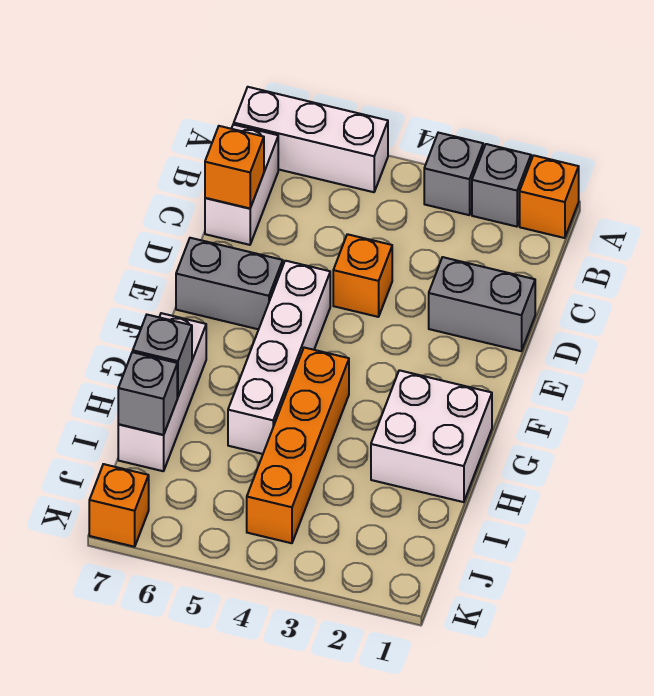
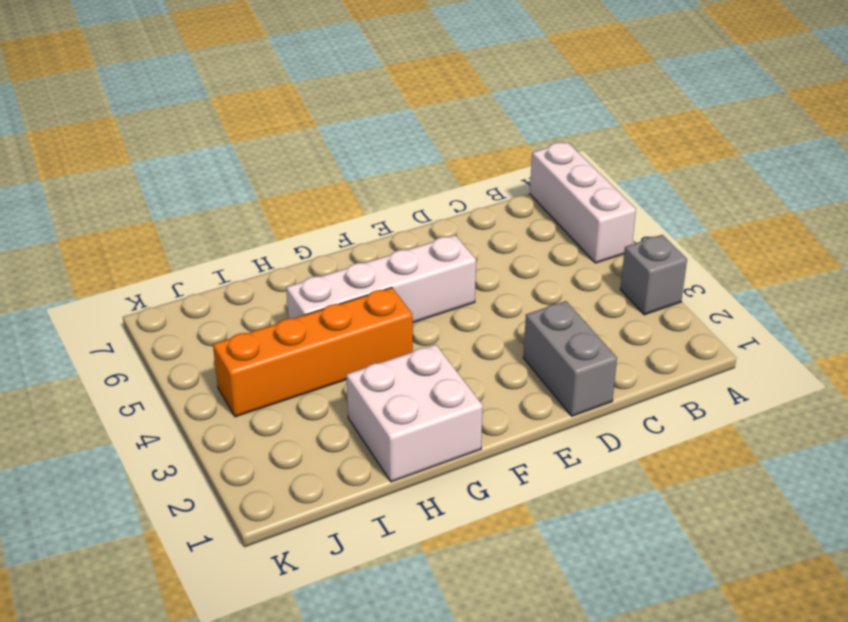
none -> orange 1x1 brick [520,155,579,238]
none -> grey 1x1 brick [472,144,531,227]
none -> white 1x2 brick [205,124,278,245]

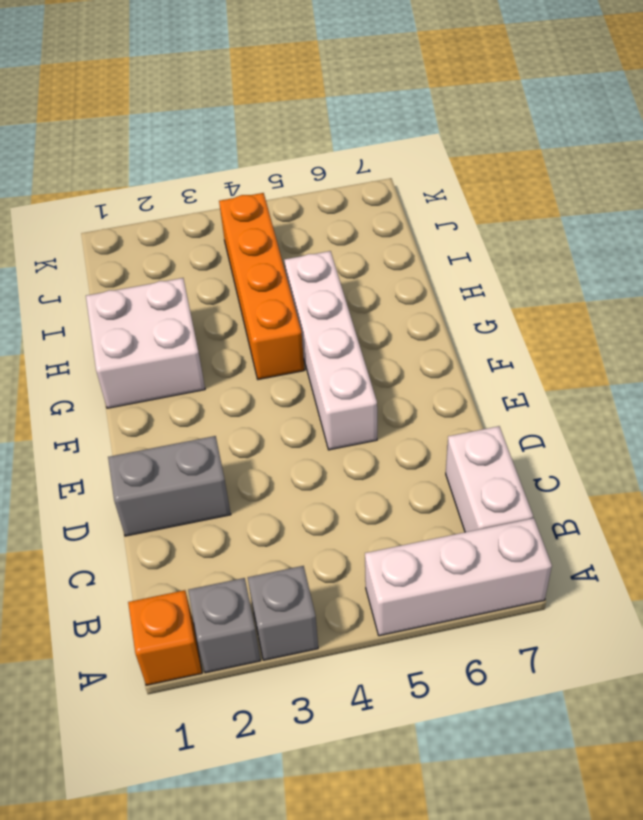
none -> orange 1x1 brick [333,234,392,317]
none -> grey 1x2 brick [176,238,283,329]
none -> white 1x3 brick [118,313,206,471]

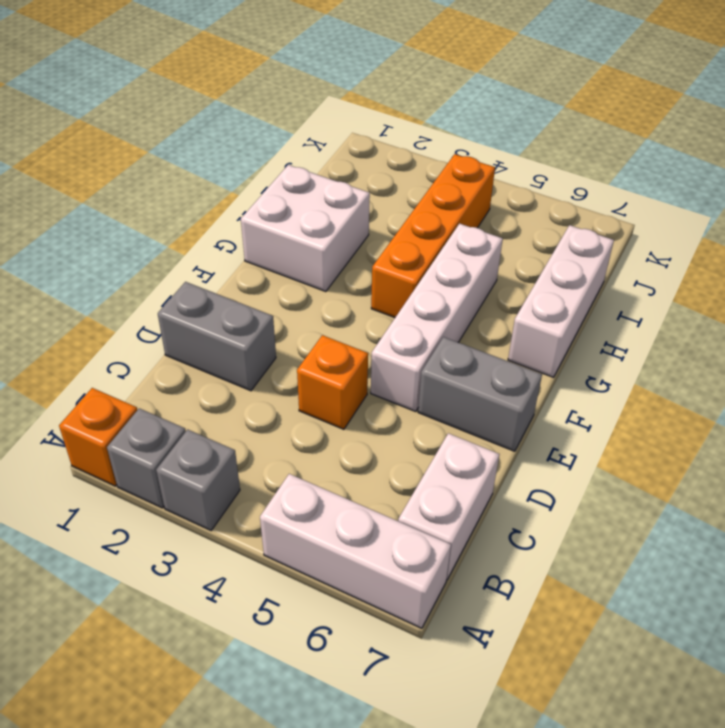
none -> orange 1x1 brick [89,464,149,547]
none -> orange 1x1 brick [205,126,264,208]
none -> grey 1x1 brick [133,315,192,397]

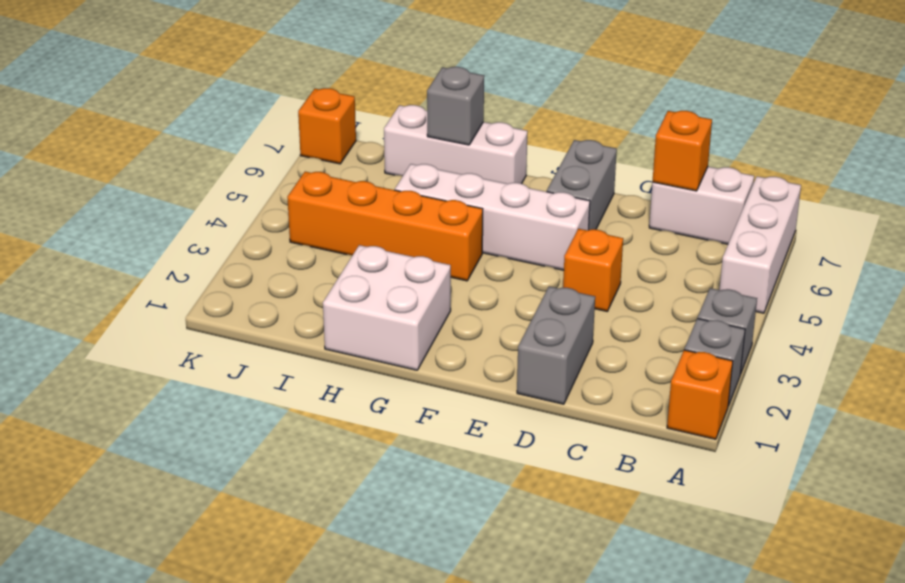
none -> grey 1x1 brick [118,352,177,435]

